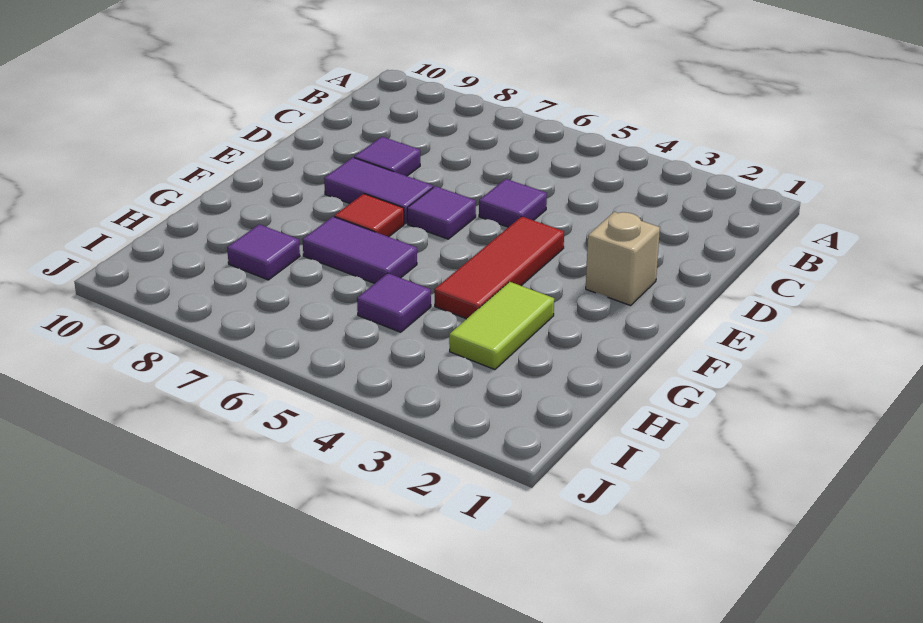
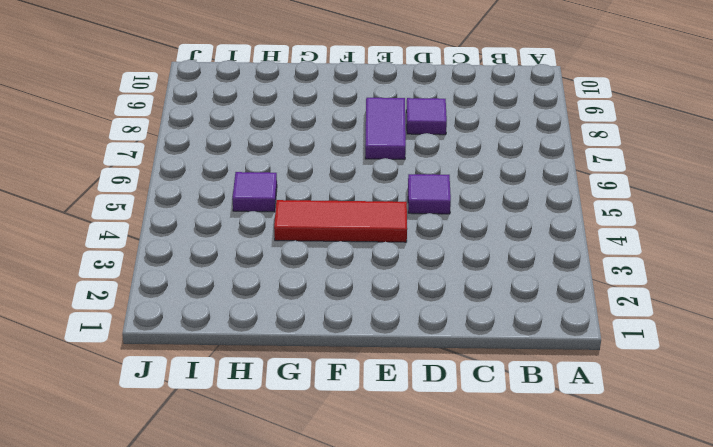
none -> tan 1x1 brick [586,212,660,306]
none -> purple 1x1 tile [407,186,476,239]

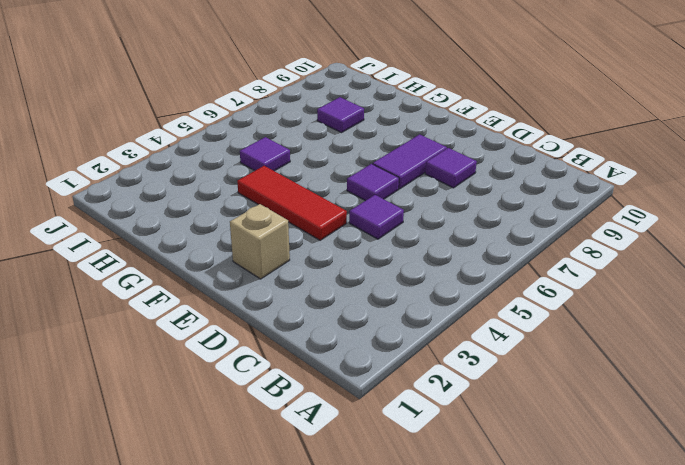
none -> red 1x1 tile [334,194,404,237]
none -> lime 1x2 tile [449,282,554,370]

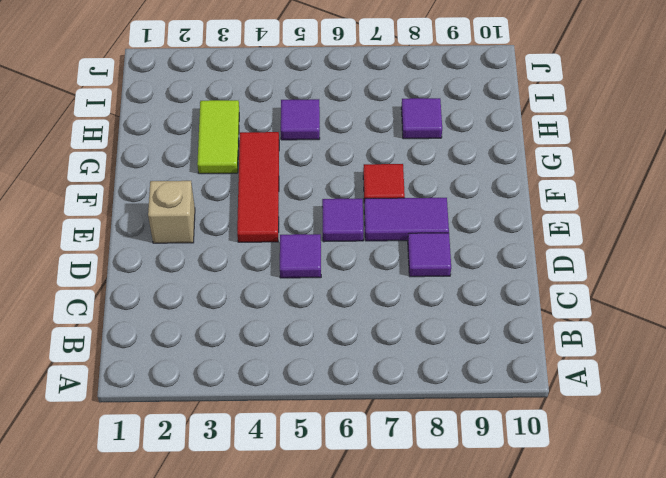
none -> purple 1x2 tile [303,217,417,283]

